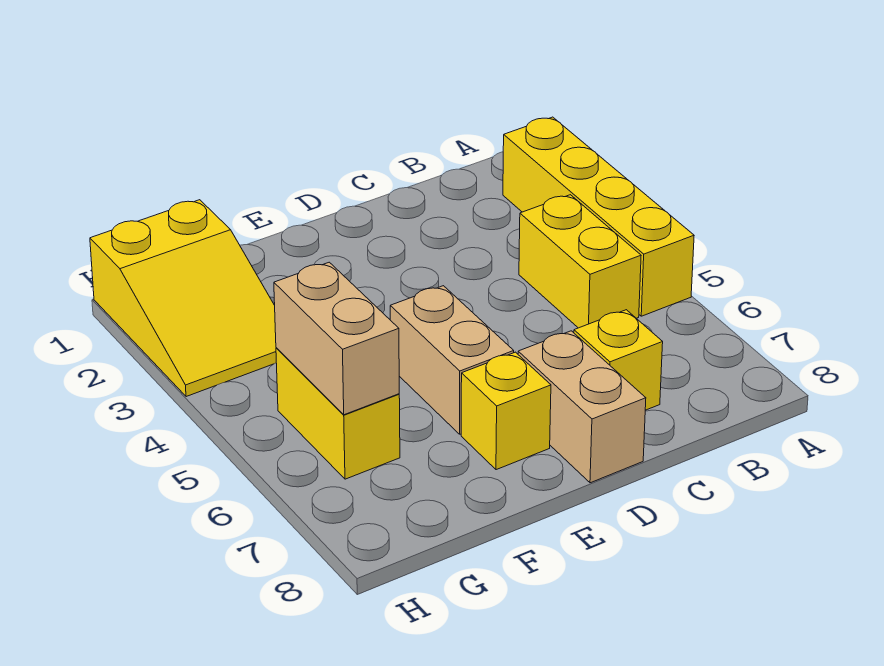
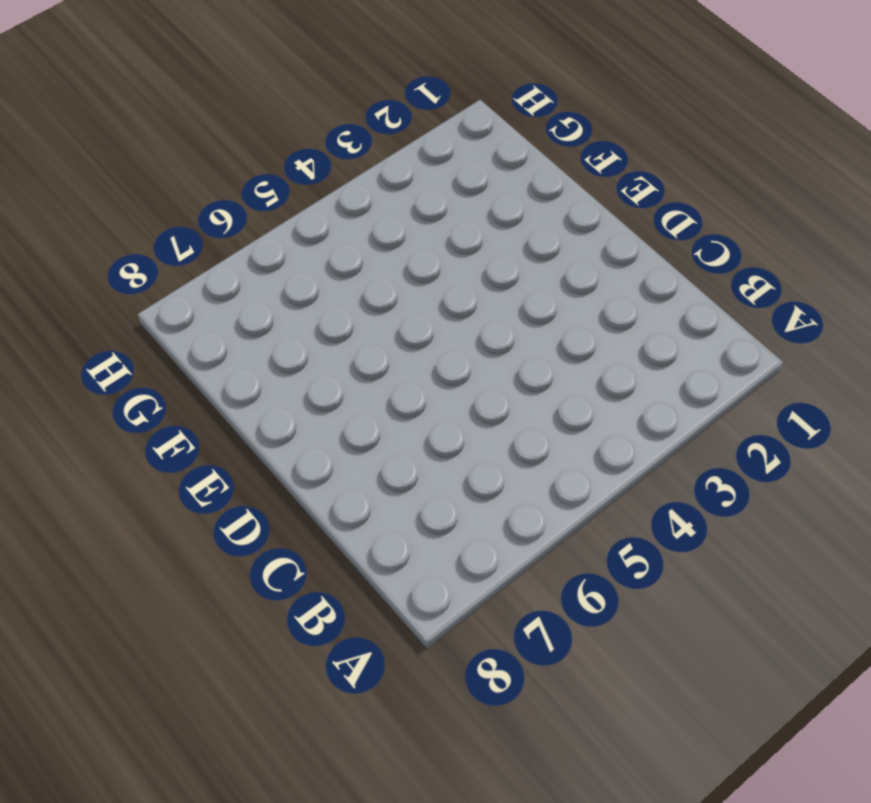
none -> yellow 1x4 brick [503,117,694,316]
none -> yellow 1x2 brick [519,195,641,328]

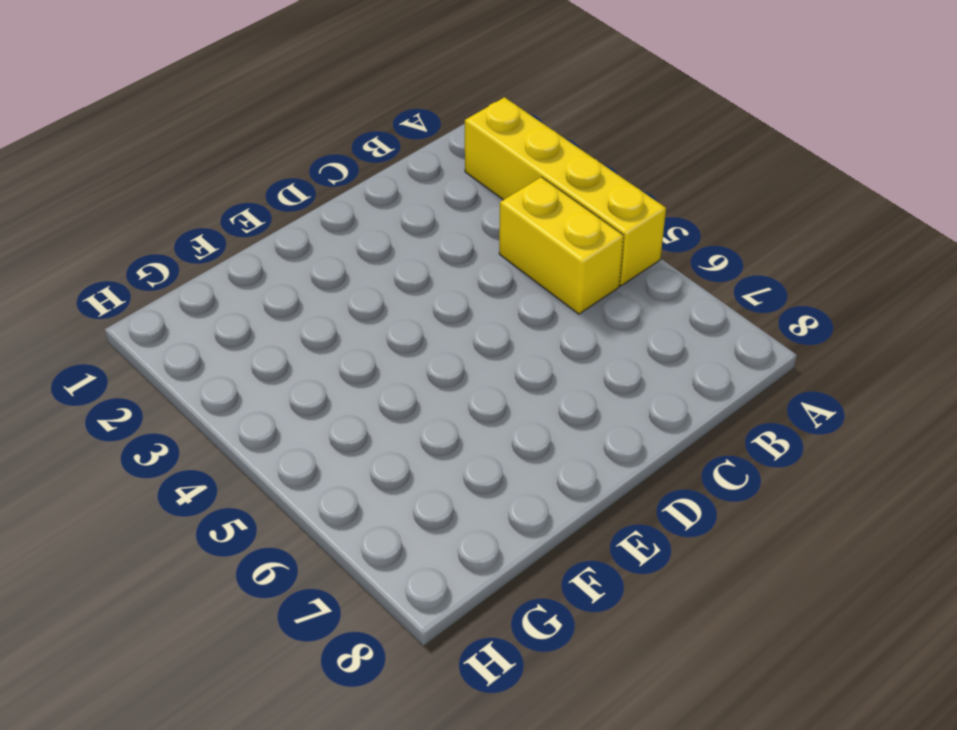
none -> yellow 1x1 brick [574,310,663,410]
none -> tan 1x2 brick [518,331,646,483]

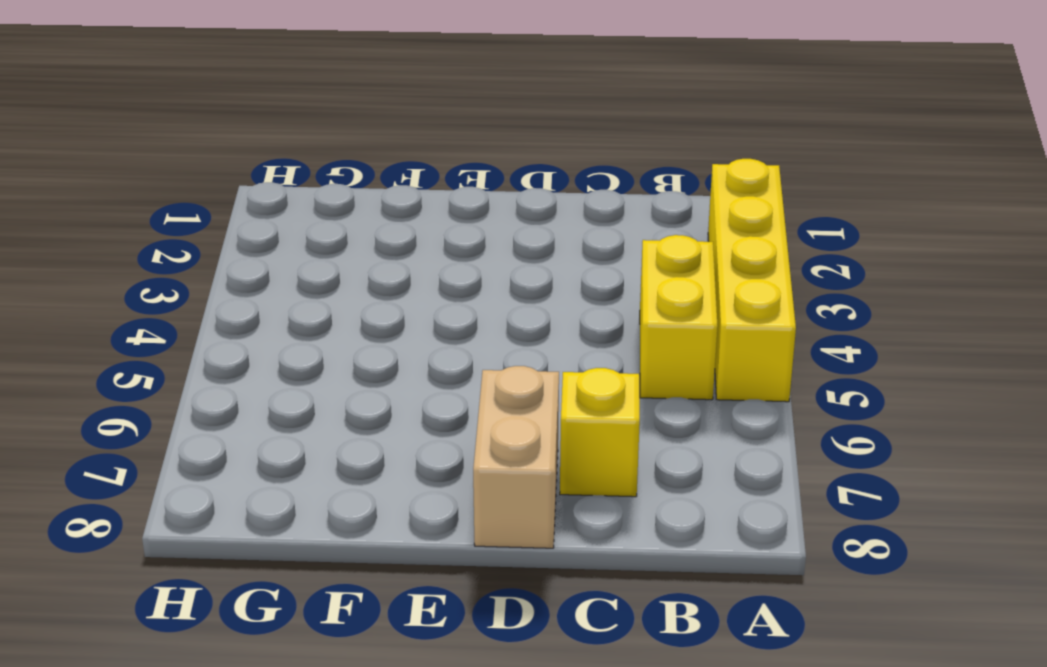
none -> tan 1x2 brick [390,286,514,434]
none -> yellow 1x1 brick [461,352,551,470]

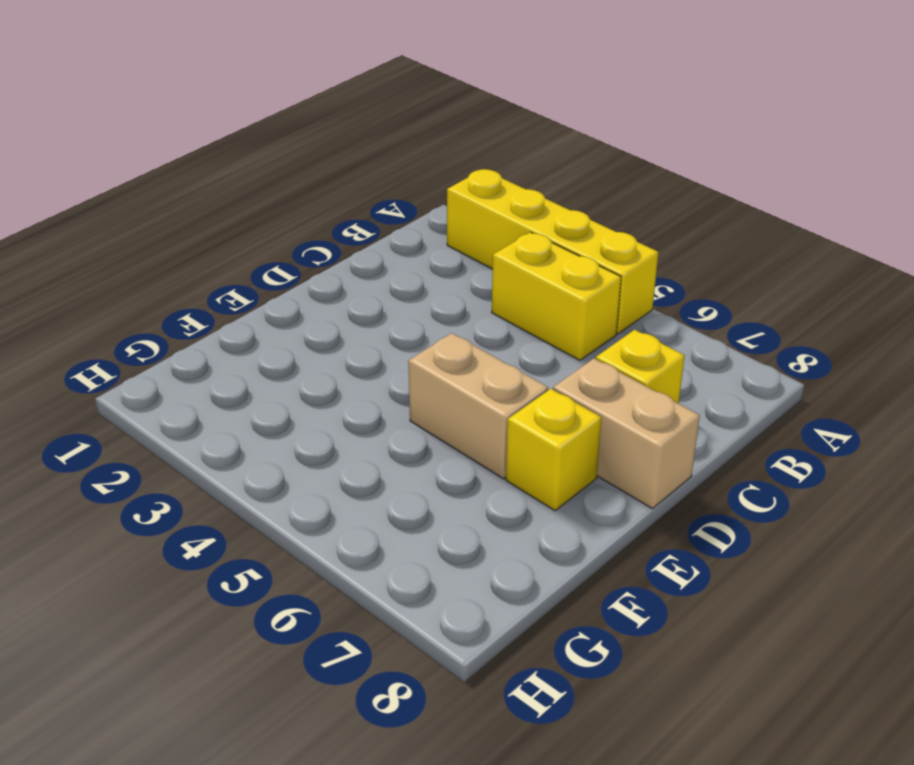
none -> yellow 2x3 slope [90,200,276,397]
none -> yellow 1x2 brick [276,348,400,479]

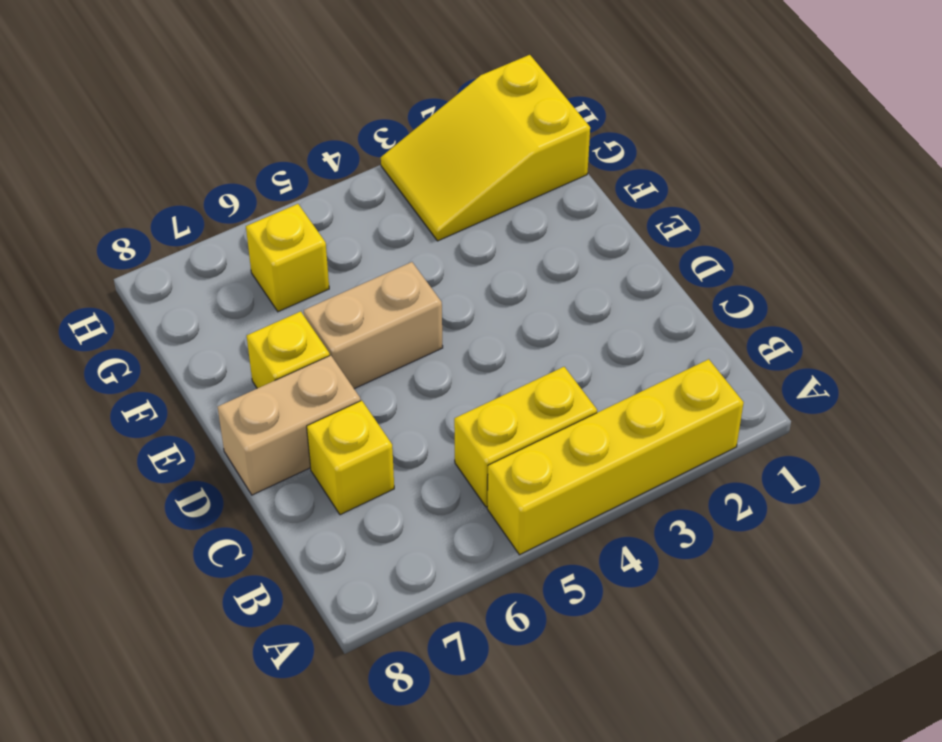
yellow 1x1 brick [246,204,329,312] -> yellow 1x2 brick [276,348,400,479]
none -> tan 1x2 brick [274,262,399,415]

